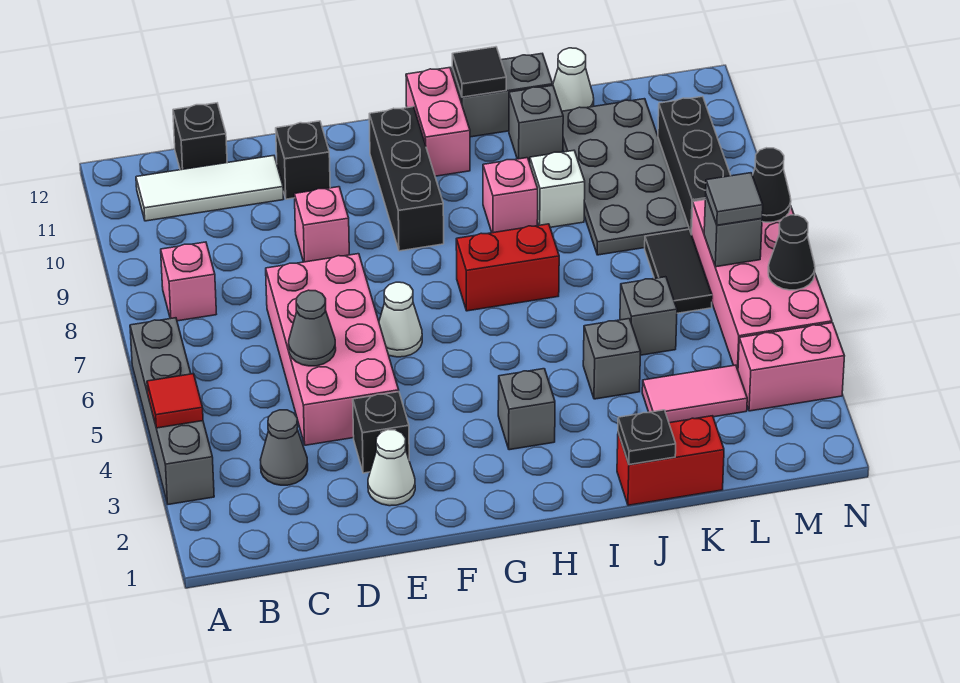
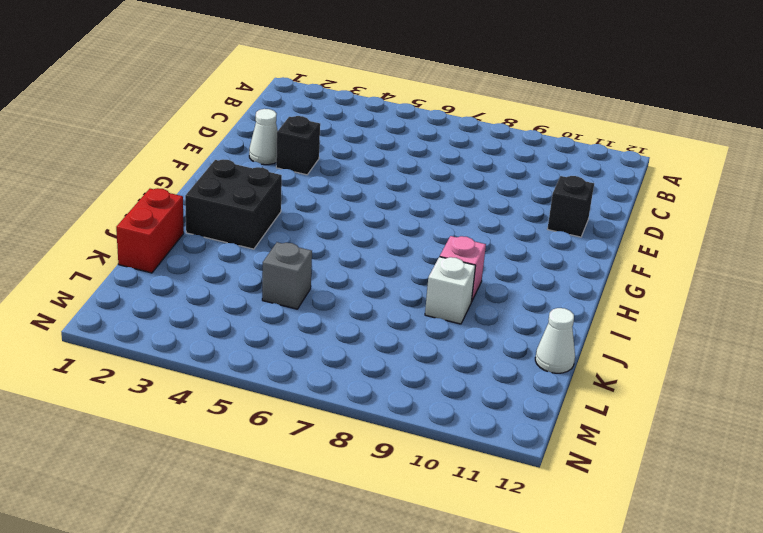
black 2x2 brick [185,160,282,249] -> grey 1x1 brick [498,369,555,450]
none -> grey 1x4 brick [130,318,214,504]
none -> pink 1x1 brick [161,242,216,321]
none -> white 1x3 tile [136,156,283,221]
none -> grey 1x1 cone [261,410,308,485]

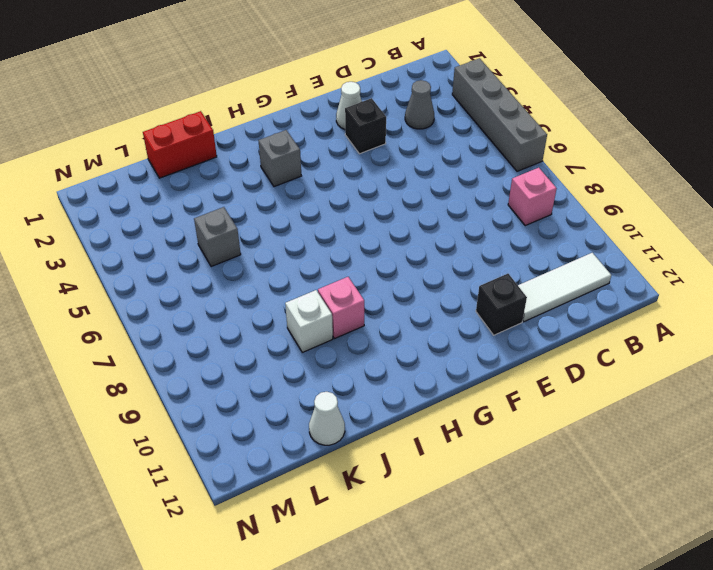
none -> black 1x1 brick [173,103,227,170]
none -> pink 2x4 brick [266,254,399,445]
none -> pink 1x1 brick [294,187,349,262]
none -> white 1x1 cone [379,282,422,357]

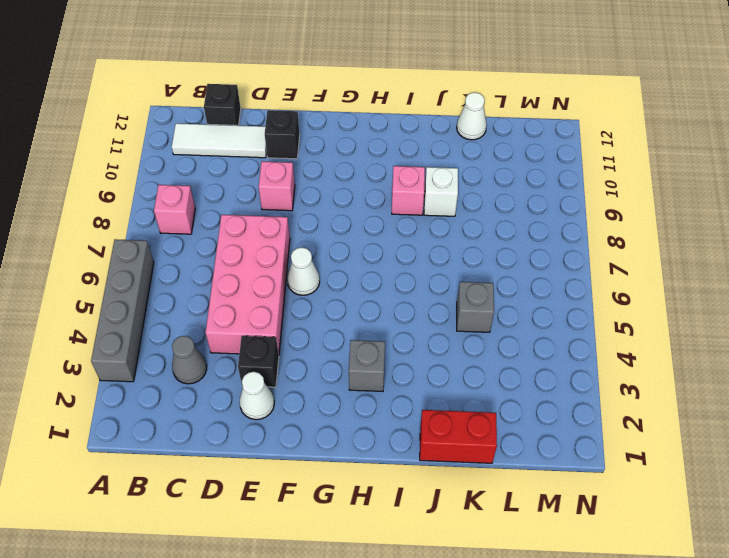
none -> black 1x3 brick [369,107,444,251]
none -> red 1x2 brick [456,224,559,311]
none -> pink 1x2 brick [406,68,470,176]
none -> grey 1x2 brick [452,54,553,137]

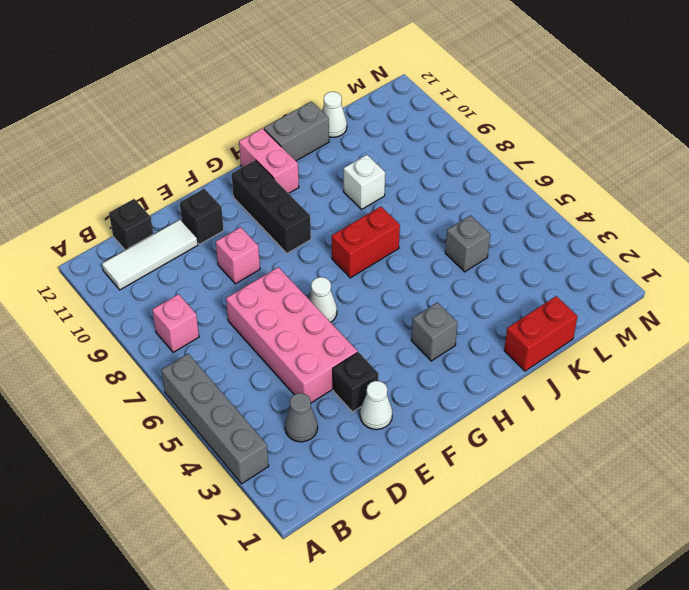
none -> pink 1x1 brick [483,158,538,233]
none -> grey 1x1 brick [583,319,641,399]
none -> grey 1x1 brick [509,85,563,162]
none -> pink 1x2 tile [642,365,747,423]

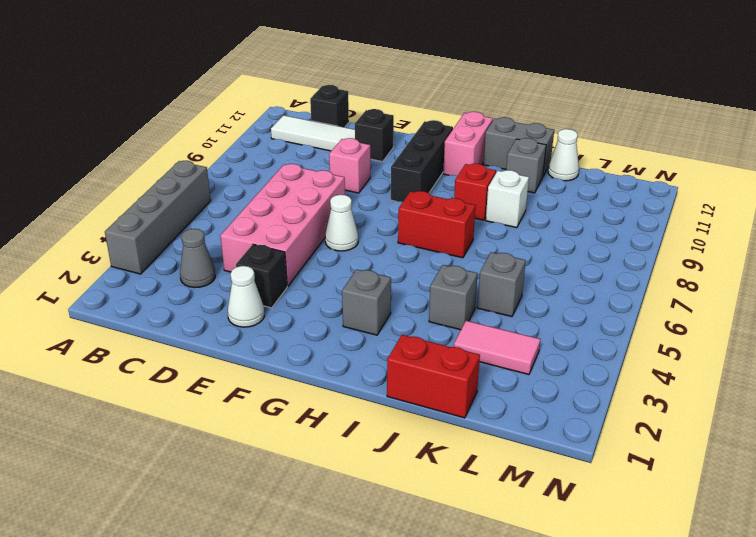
red 1x1 brick [454,164,496,220] -> pink 1x1 brick [483,158,538,233]
none -> pink 1x1 brick [161,242,216,321]
none -> grey 2x4 plate [562,99,689,255]
none -> black 1x2 tile [645,229,712,313]
none -> pink 1x2 brick [738,323,844,411]

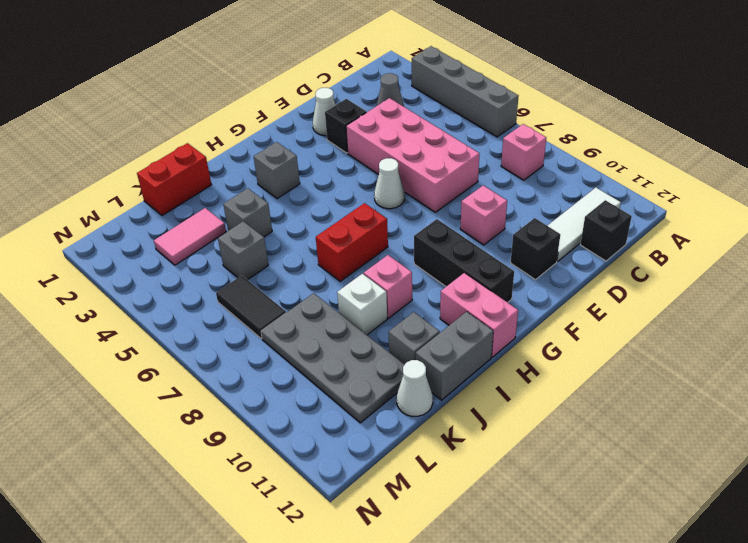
none -> pink 1x2 brick [738,323,844,411]
none -> pink 2x4 brick [692,200,832,370]
none -> black 1x3 brick [658,96,731,235]
none -> red 1x1 tile [147,374,203,428]

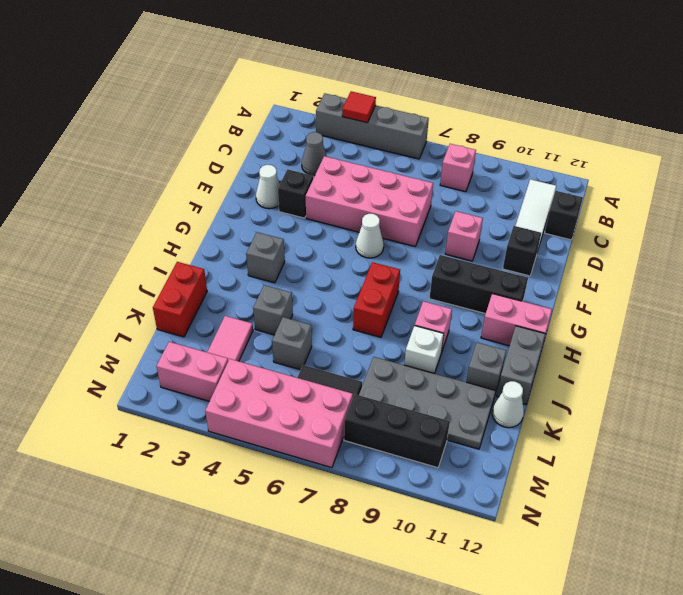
pink 1x2 brick [157,342,228,401] -> pink 1x2 brick turned to [738,323,844,411]
none -> grey 1x1 cone [289,290,336,366]
none -> black 1x1 tile [452,47,506,97]
none -> black 1x1 plate [618,410,676,465]
none -> grey 1x1 brick [704,196,762,267]

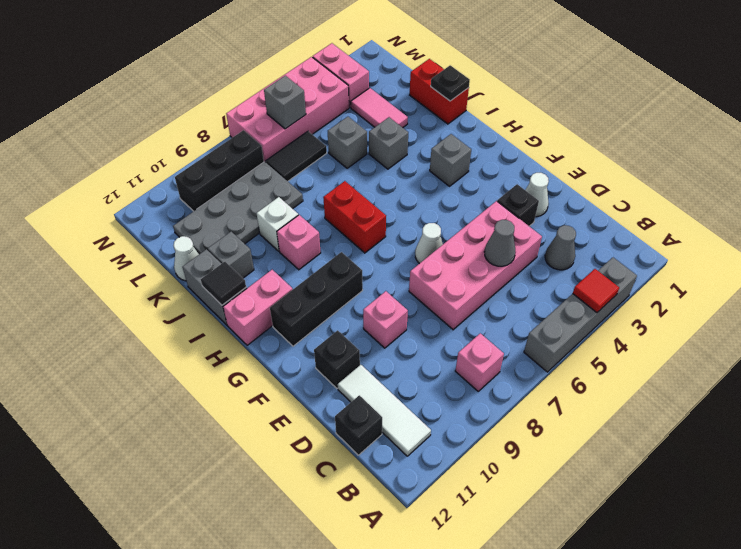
none -> black 1x1 cone [768,215,815,290]
none -> black 1x1 cone [752,148,791,222]
none -> grey 1x1 tile [706,173,763,225]

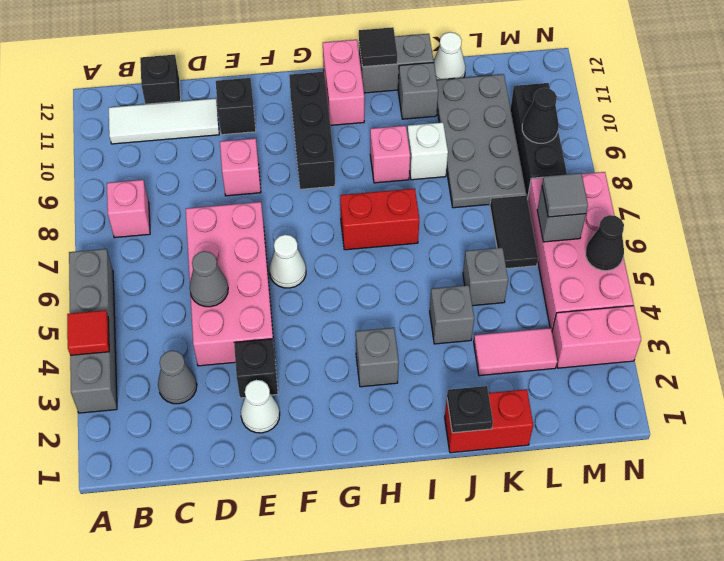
black 1x1 cone [522,88,559,143] -> black 1x1 cone moved to [752,148,791,222]

